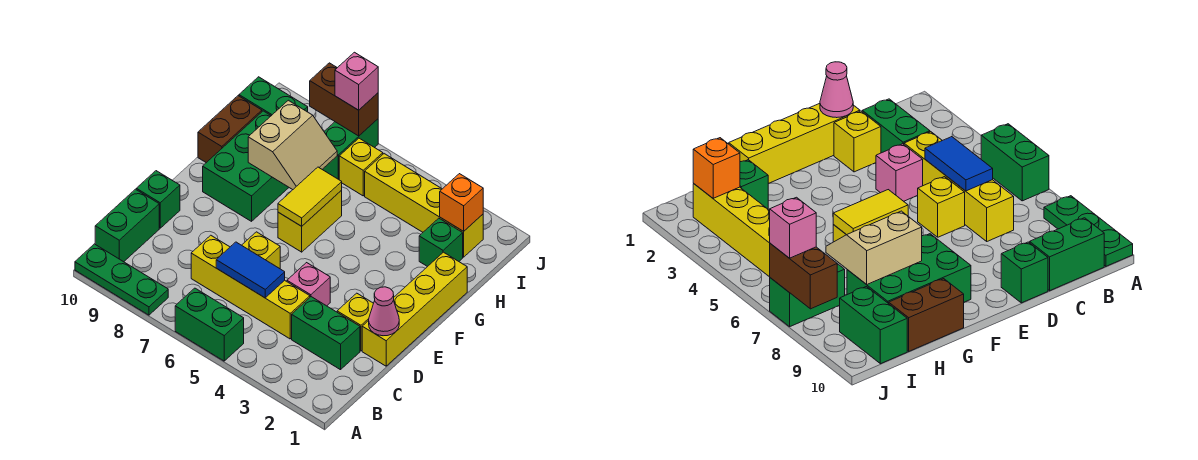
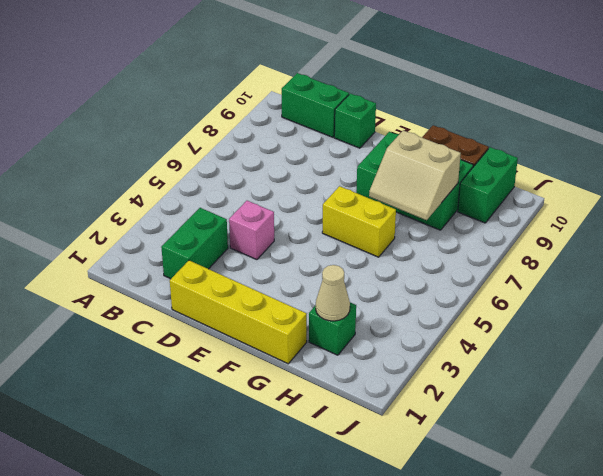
tan 1x1 cone [316,265,350,321] -> none
none -> green 1x2 brick [175,288,244,361]
none -> green 1x3 plate [75,244,168,315]
none -> yellow 1x4 brick [191,235,310,339]

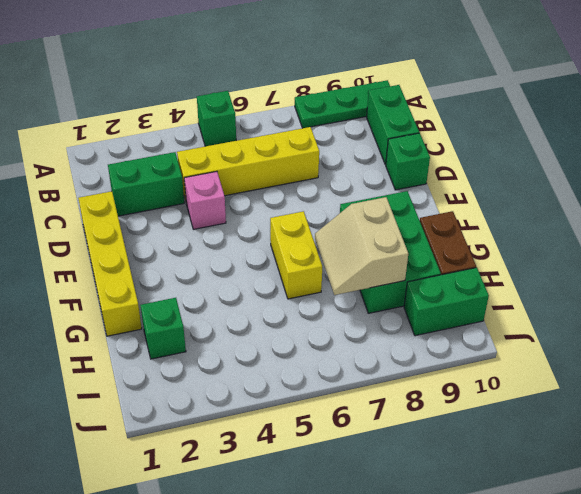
green 1x1 brick [197,91,236,146] -> green 1x2 brick [175,288,244,361]
none -> yellow 1x1 brick [337,293,374,351]
none -> yellow 1x1 brick [242,232,280,269]
none -> yellow 1x4 brick [365,154,483,257]

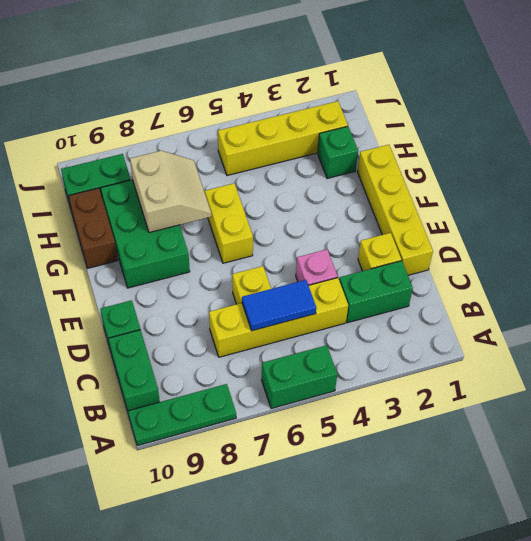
none -> yellow 1x1 brick [339,138,383,196]
none -> green 1x2 brick [322,119,378,179]
none -> pink 1x1 cone [369,287,399,336]

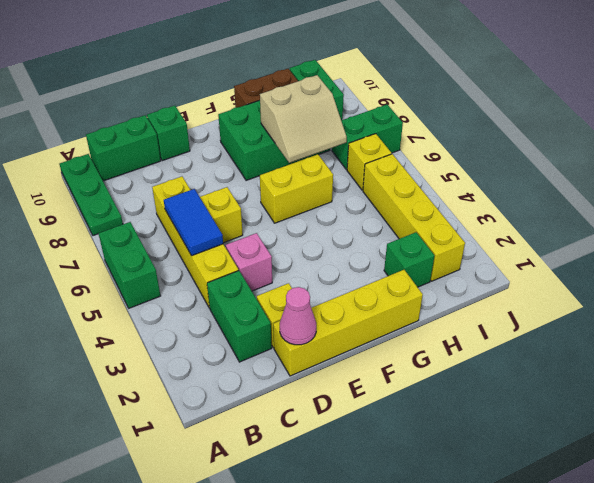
none -> yellow 1x2 tile [278,167,342,226]
none -> orange 1x1 brick [440,174,483,231]
none -> brown 1x2 brick [310,63,378,136]

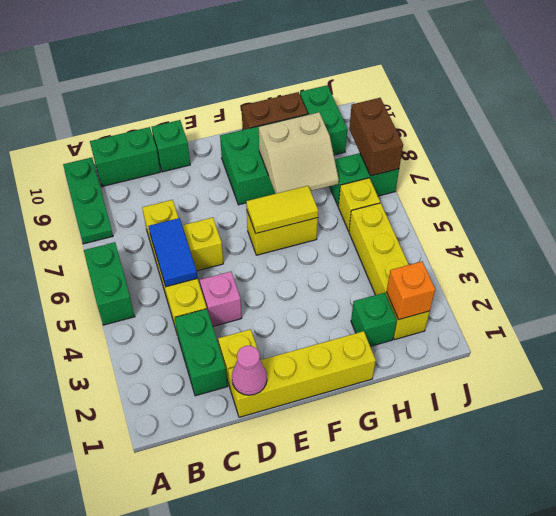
none -> pink 1x1 brick [335,52,378,110]

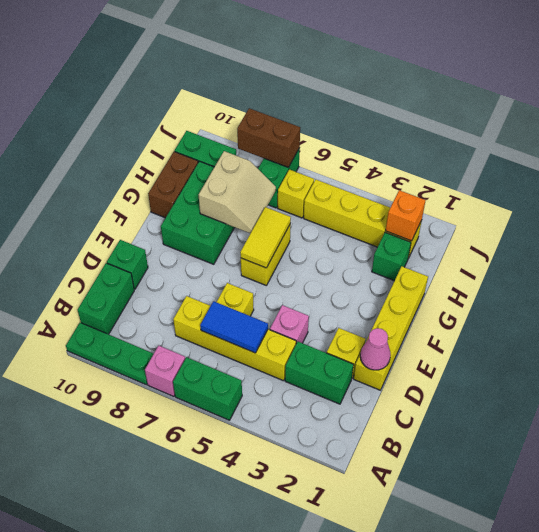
pink 1x1 brick [145,346,185,397] -> pink 1x1 brick moved to [335,52,378,110]

